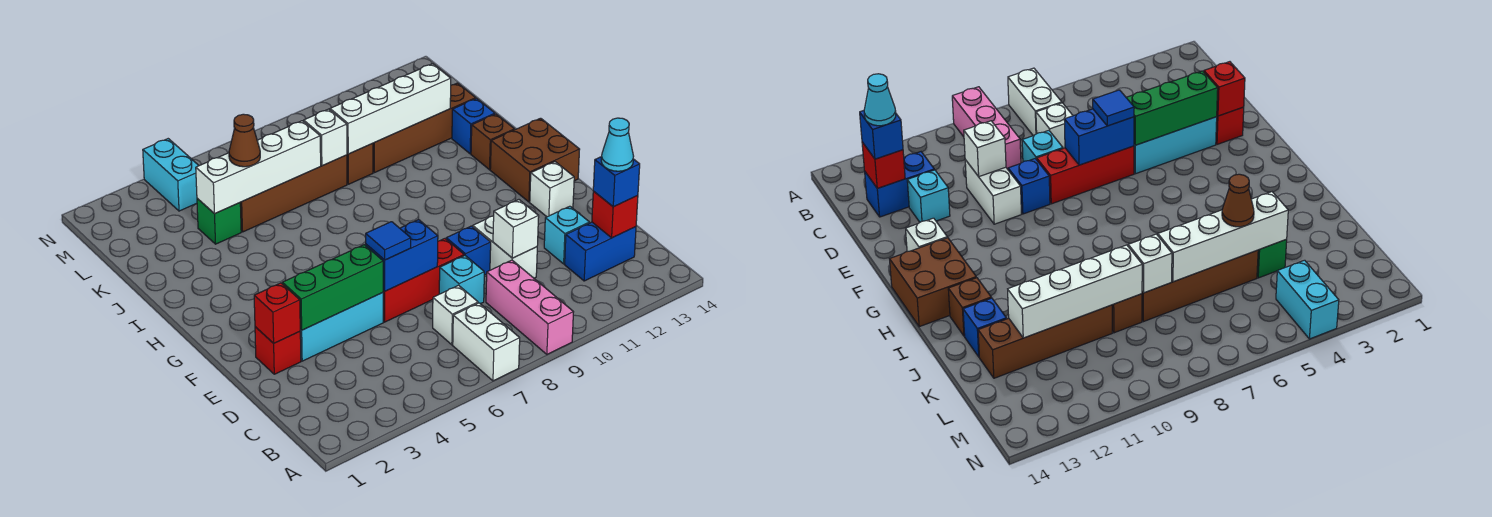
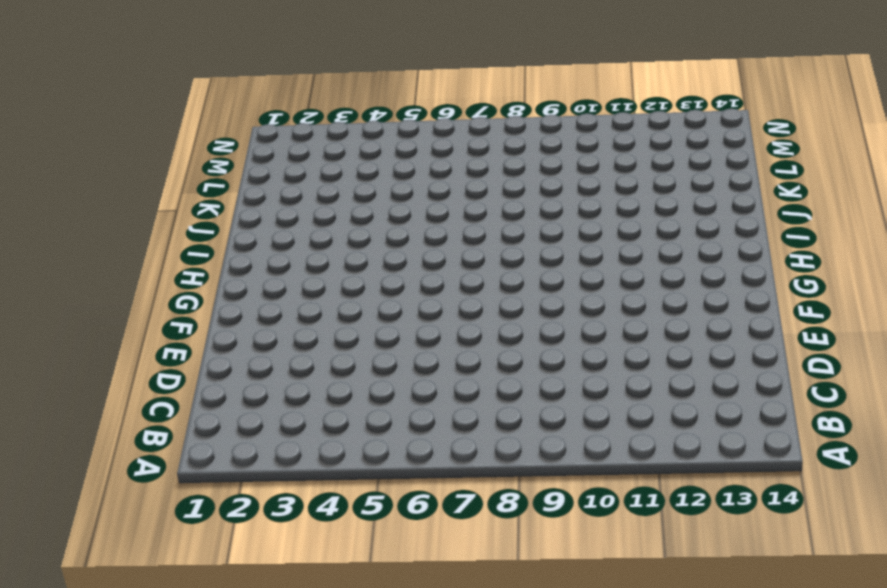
none -> white 1x2 brick [453,303,520,381]
none -> pink 1x3 brick [486,260,573,354]
none -> white 1x1 brick [433,285,478,345]
none -> blue 1x2 brick [565,222,636,281]

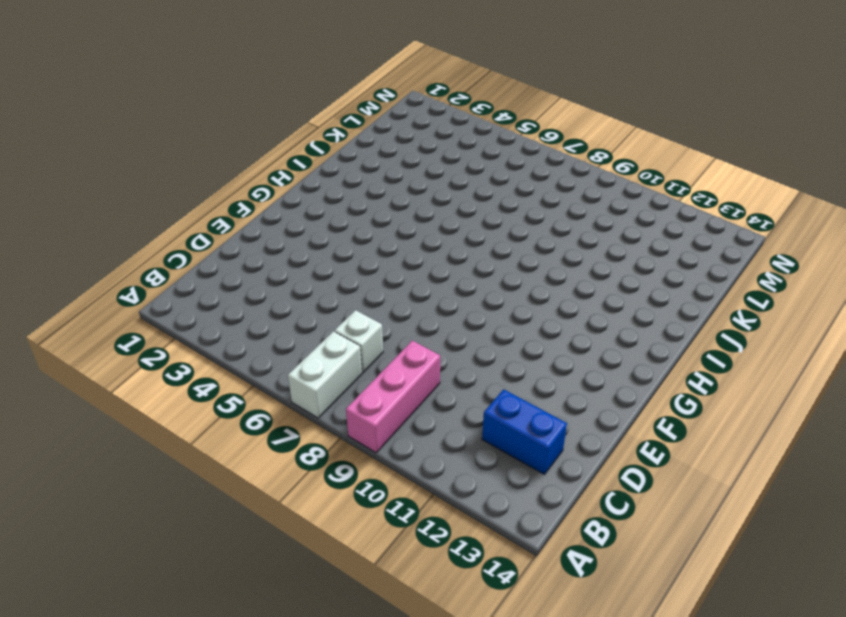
none -> cyan 1x1 brick [439,256,484,304]
none -> white 1x2 brick [473,216,537,278]
none -> cyan 1x1 brick [544,206,590,264]
none -> red 1x1 brick [255,327,301,374]

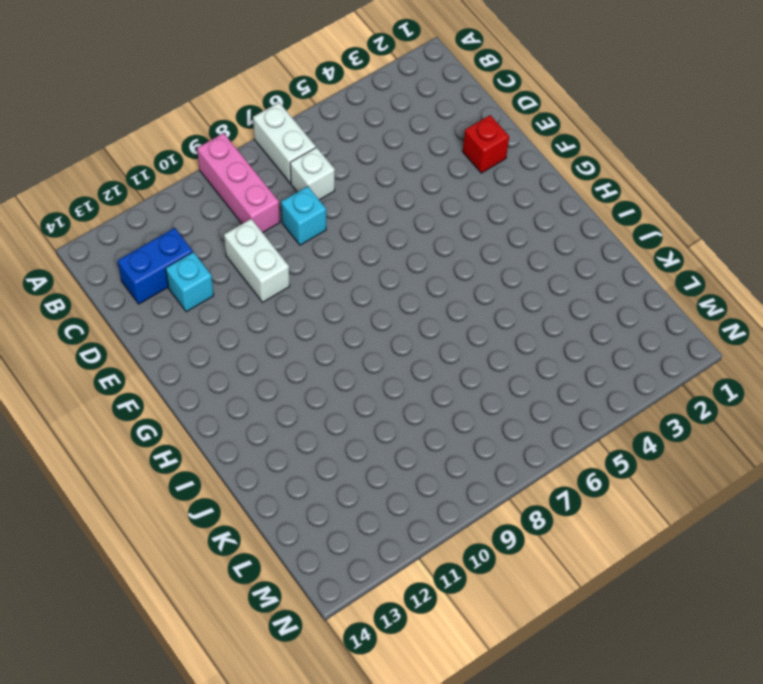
none -> cyan 1x3 brick [300,293,383,361]
none -> red 1x3 brick [383,239,464,322]
none -> blue 1x1 brick [446,226,491,275]
none -> white 1x1 brick [530,162,574,217]

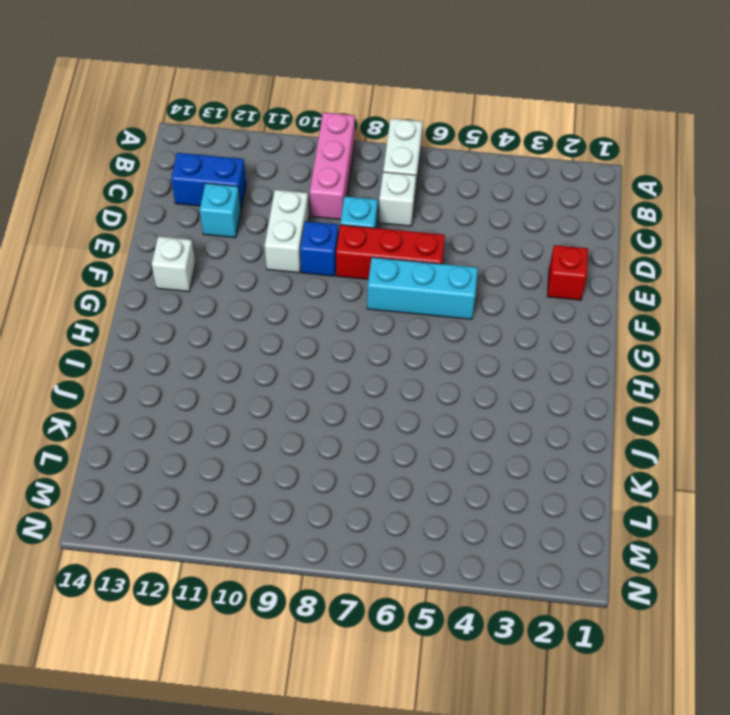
cyan 1x3 brick [367,257,478,319] -> cyan 1x3 brick moved to [300,293,383,361]
none -> brown 2x2 brick [490,118,580,202]
none -> brown 1x1 brick [471,114,514,170]
none -> blue 1x1 brick [452,99,495,154]
none -> green 1x1 brick [197,198,241,244]

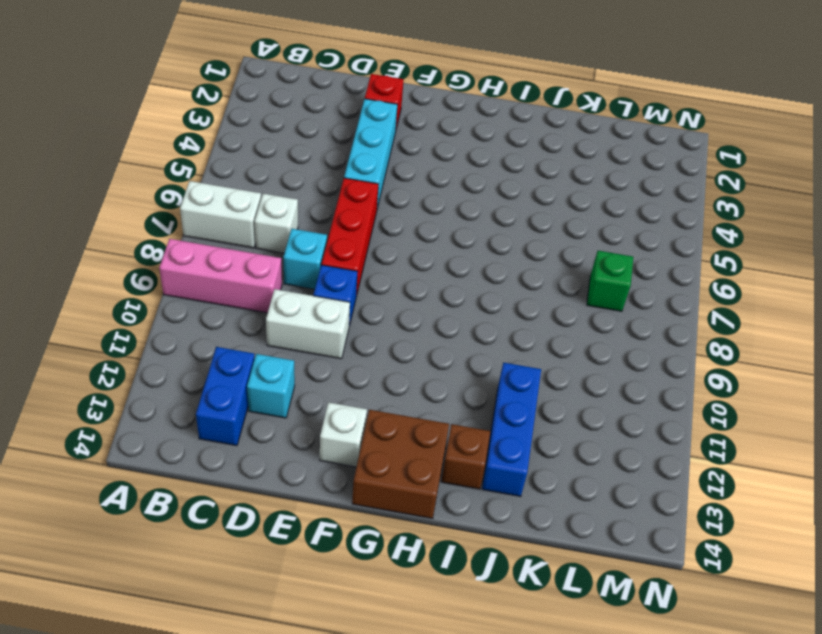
blue 1x3 brick [482,363,541,496] -> blue 1x1 brick [452,99,495,154]
green 1x1 brick [587,251,633,311] -> green 1x1 brick moved to [197,198,241,244]
none -> brown 1x4 brick [240,155,347,232]
none -> brown 1x1 brick [347,143,373,184]
none -> brown 1x4 brick [373,83,476,173]
none -> cyan 1x2 brick [143,139,199,211]

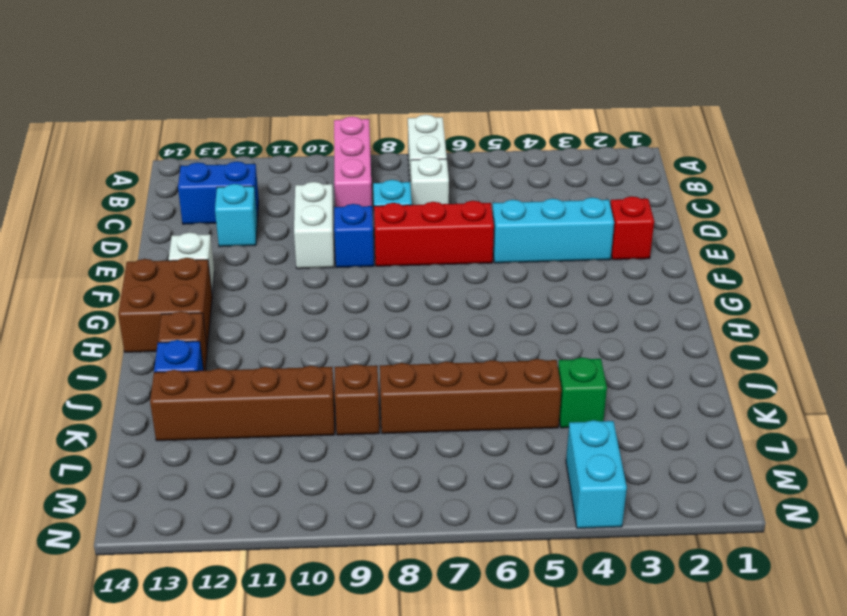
none -> red 1x1 brick [592,191,638,238]
none -> white 1x1 brick [493,200,539,258]
none -> red 1x1 brick [254,283,300,343]
none -> green 1x3 brick [282,245,383,330]

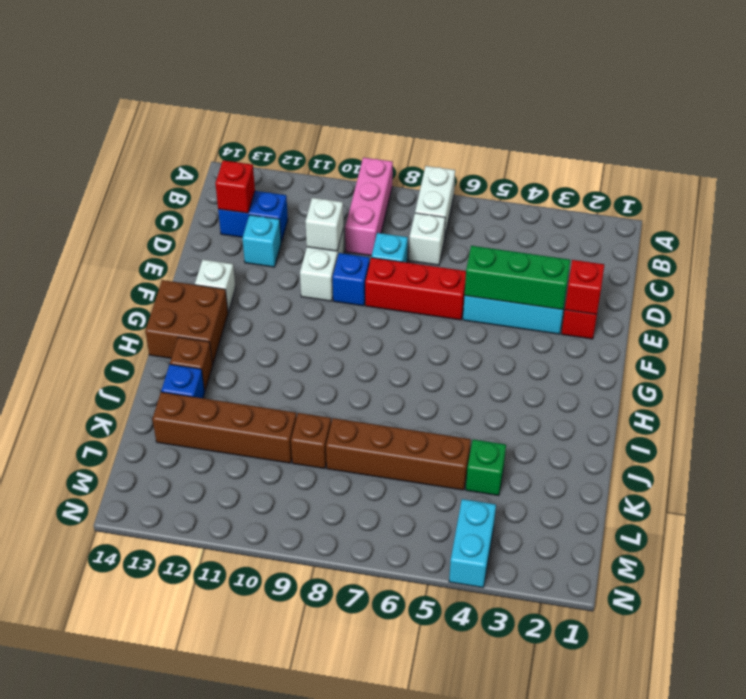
none -> blue 1x2 brick [366,220,438,291]
none -> white 1x4 brick [196,121,321,214]
none -> white 1x1 brick [304,109,347,166]
none -> white 1x4 brick [330,64,451,154]

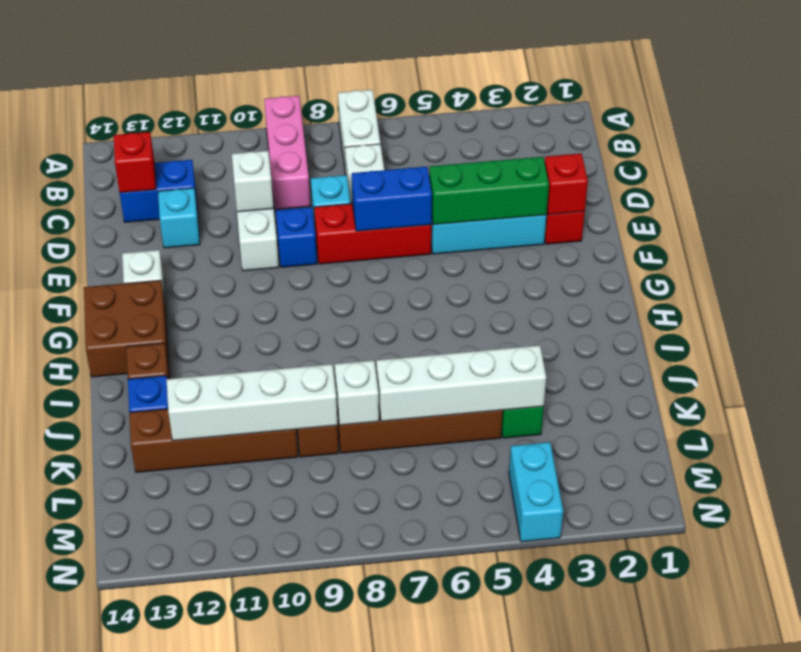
none -> blue 1x1 brick [593,157,640,207]
none -> blue 1x1 tile [366,222,411,260]
none -> brown 1x1 cone [229,114,260,167]
none -> cyan 1x1 cone [601,118,633,171]

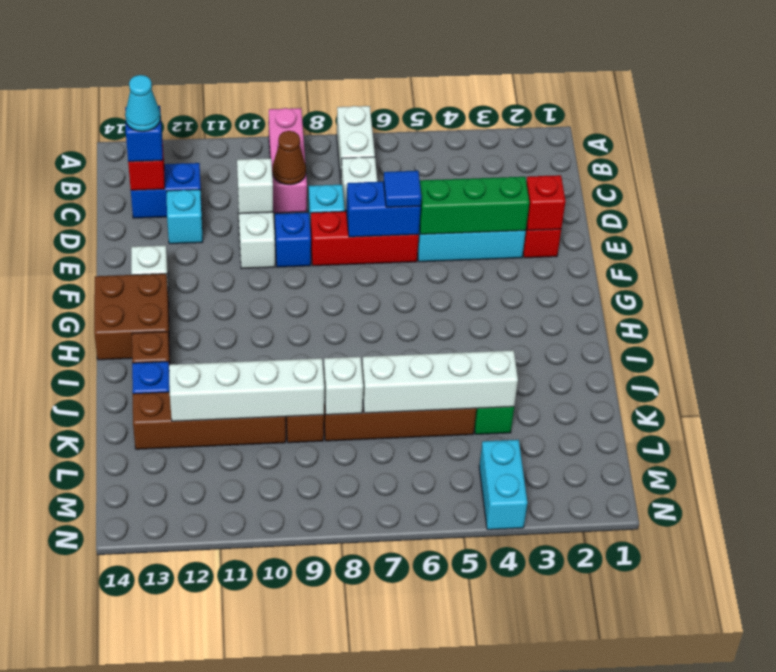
brown 1x1 cone [272,131,306,185] -> brown 1x1 cone moved to [229,114,260,167]

